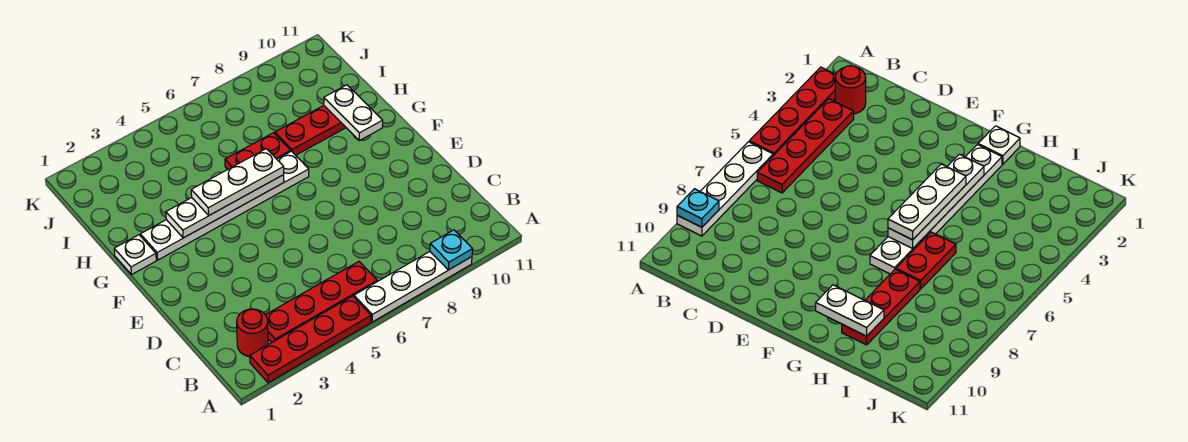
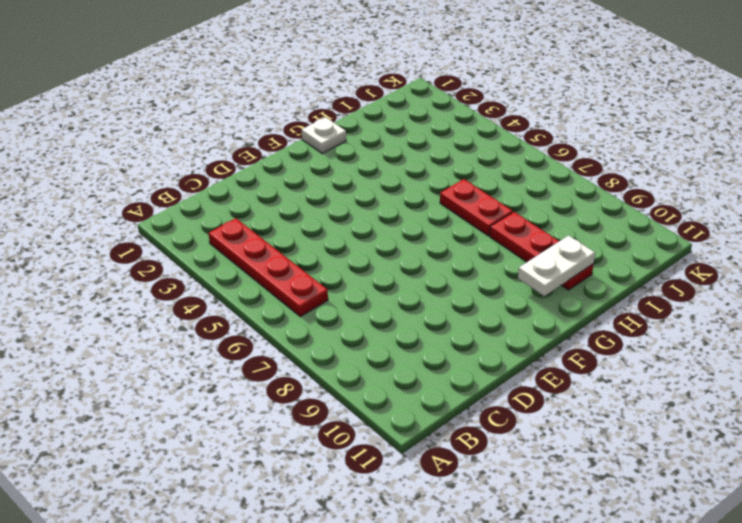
none -> red 1x4 plate [250,296,371,383]
none -> white 1x4 plate [354,252,472,322]
none -> red 1x1 round brick [237,309,268,357]

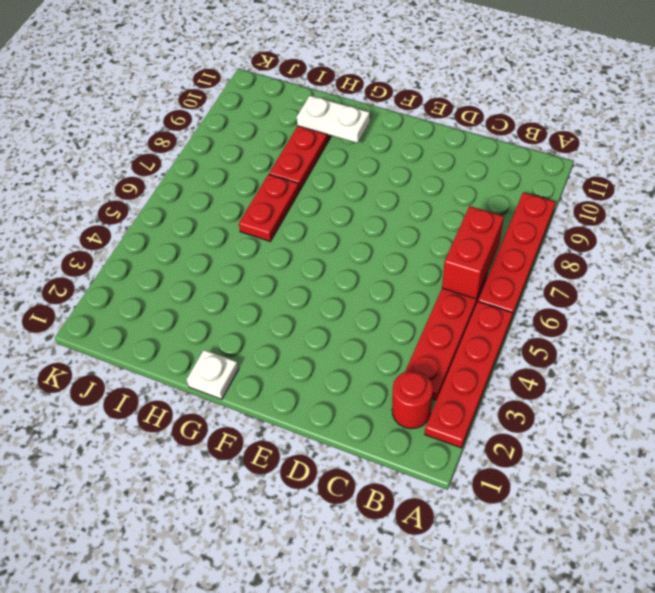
red 1x4 plate [478,192,556,317] -> white 1x4 plate [354,252,472,322]
red 1x2 brick [442,206,504,299] -> none
none -> white 1x6 plate [140,151,309,260]
none -> cyan 1x1 plate [430,230,473,270]
none -> white 1x4 plate [166,175,284,238]

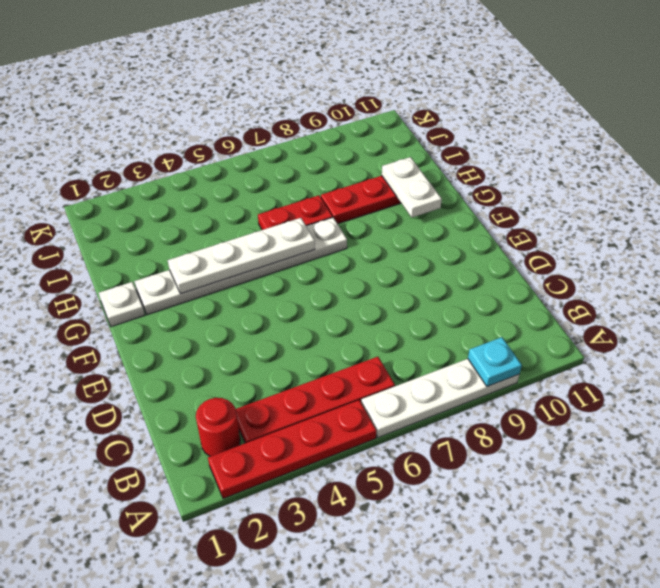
none -> white 1x3 plate [191,149,284,215]

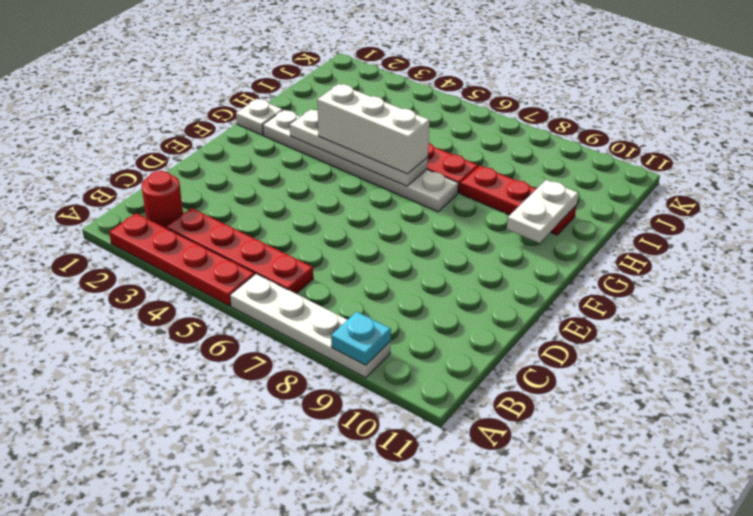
white 1x3 brick [317,84,429,174] -> white 1x3 plate [191,149,284,215]

